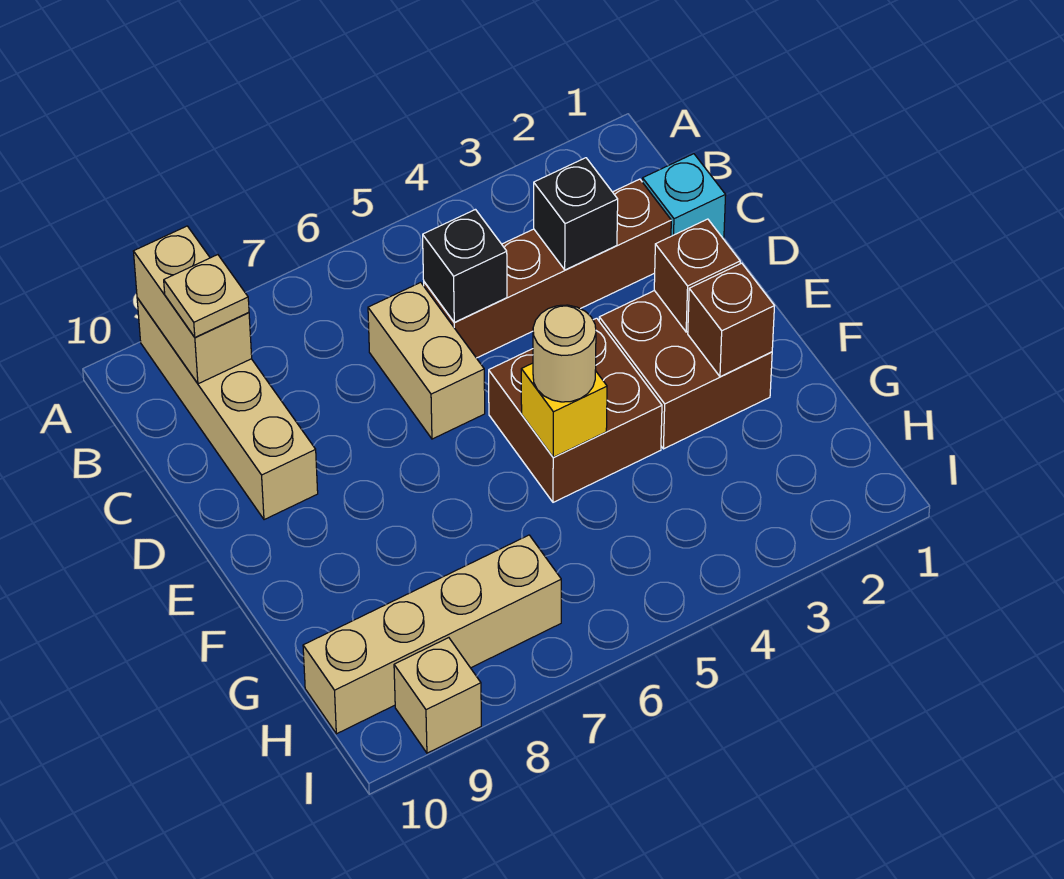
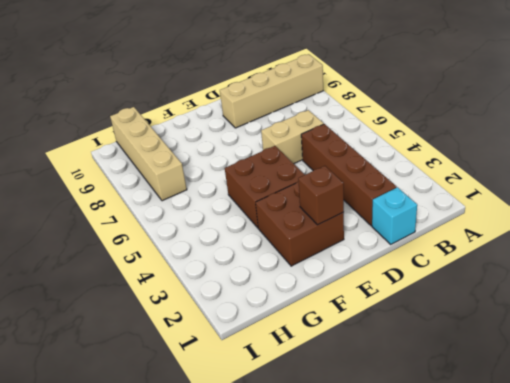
none -> tan 1x1 brick [394,638,481,753]
none -> tan 1x2 brick [133,226,252,384]
none -> black 1x1 brick [534,158,618,270]

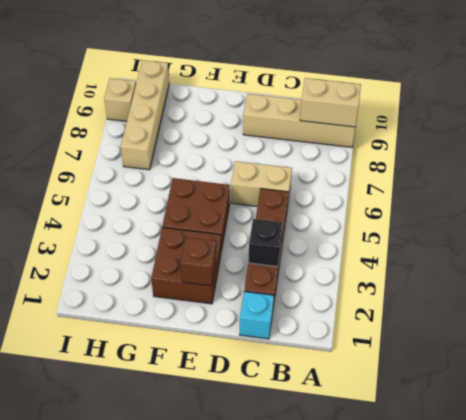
none -> black 1x1 brick [423,210,507,322]
none -> brown 1x1 brick [688,263,774,377]
none -> yellow 1x1 brick [521,363,607,457]

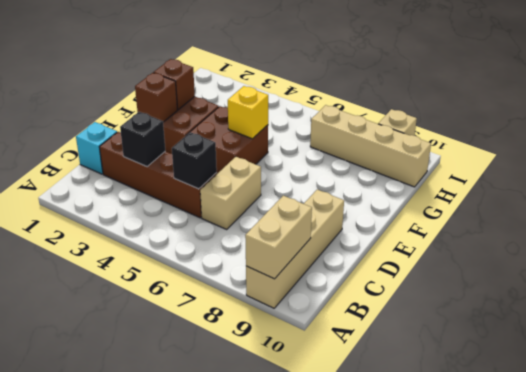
none -> tan 1x1 plate [164,255,249,337]
none -> tan 1x1 round brick [533,305,596,402]

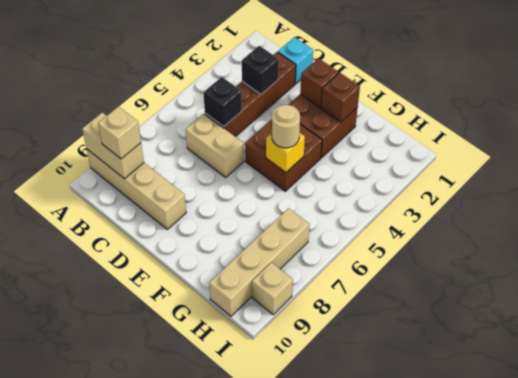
tan 1x1 brick [98,107,141,159] -> tan 1x1 plate [164,255,249,337]

